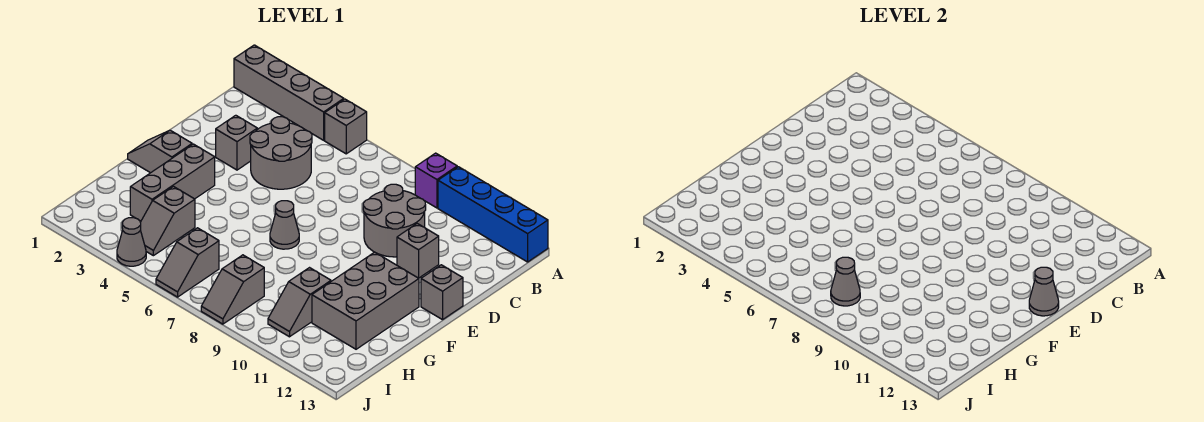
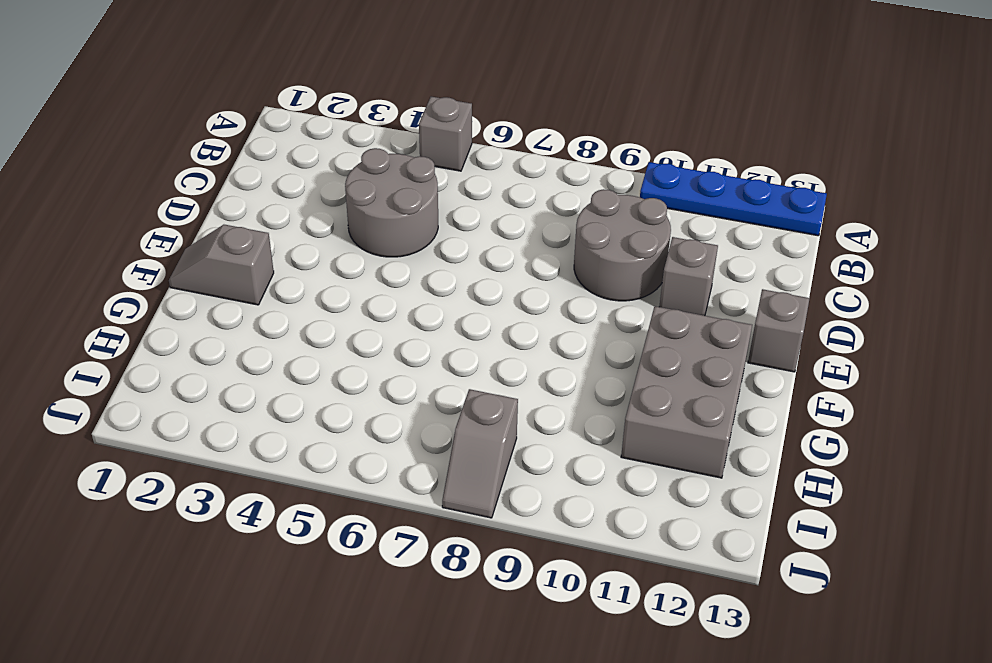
blue 1x4 plate [640,162,827,236] -> blue 1x4 brick [438,167,548,262]
none -> grey 1x4 brick [234,45,344,140]
none -> purple 1x1 brick [415,153,457,208]
none -> grey 1x1 brick [216,115,257,170]

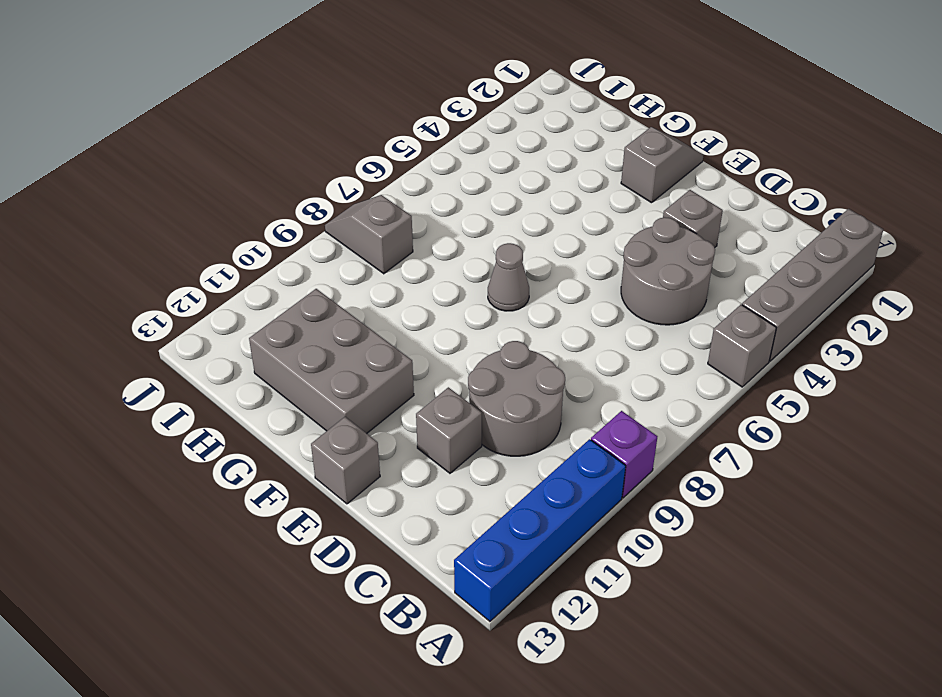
none -> grey 1x3 brick [130,144,215,221]
none -> grey 1x2 slope [140,186,195,256]
none -> grey 1x2 slope [268,268,331,337]

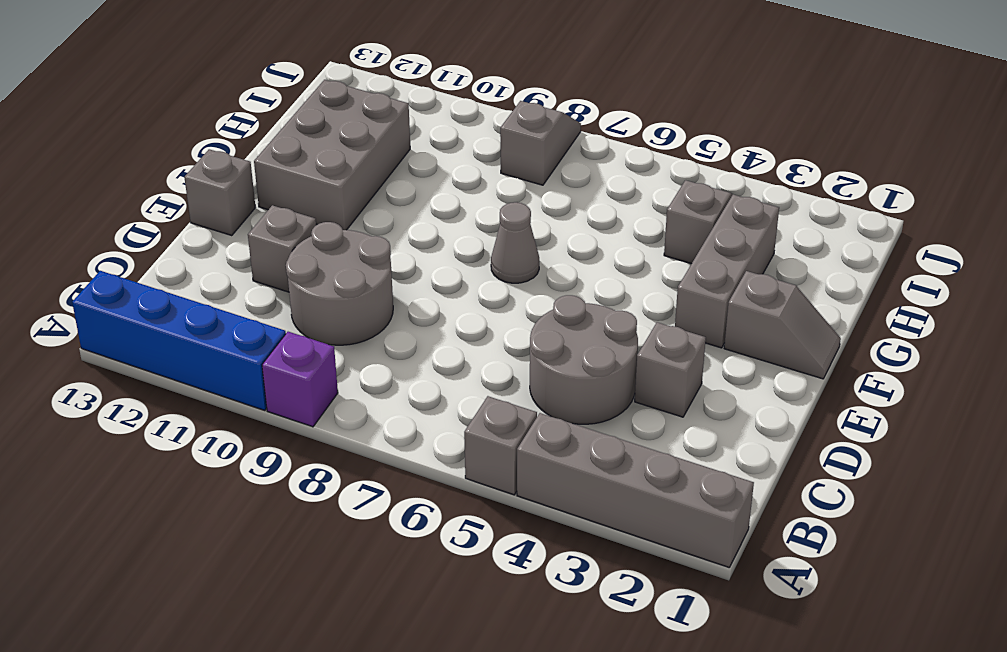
none -> grey 1x2 slope [268,268,331,337]
none -> grey 1x2 slope [156,228,219,297]
none -> grey 1x1 cone [117,218,146,266]

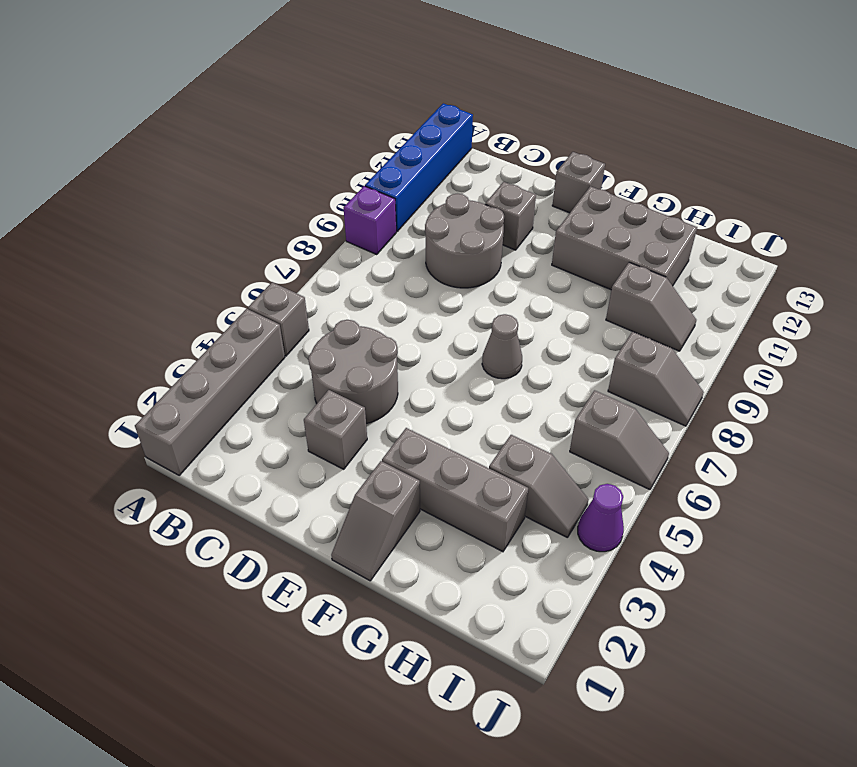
purple 1x1 cone [578,484,624,552] -> grey 1x1 cone [117,218,146,266]
none -> grey 1x1 cone [1029,267,1059,316]
none -> grey 1x1 cone [831,257,860,306]

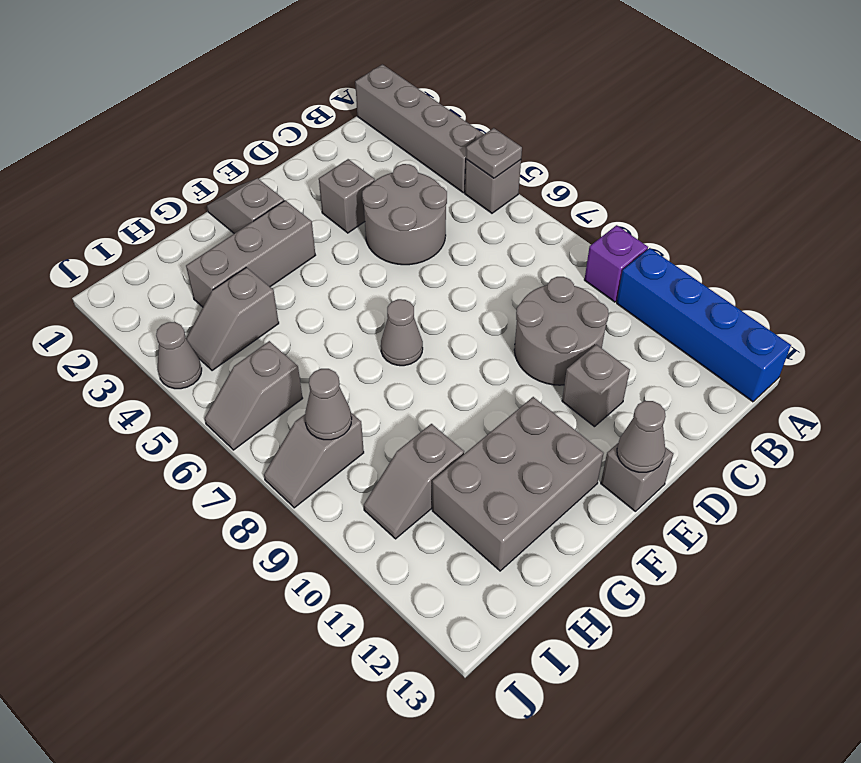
grey 1x1 plate [466,128,522,178] -> none

